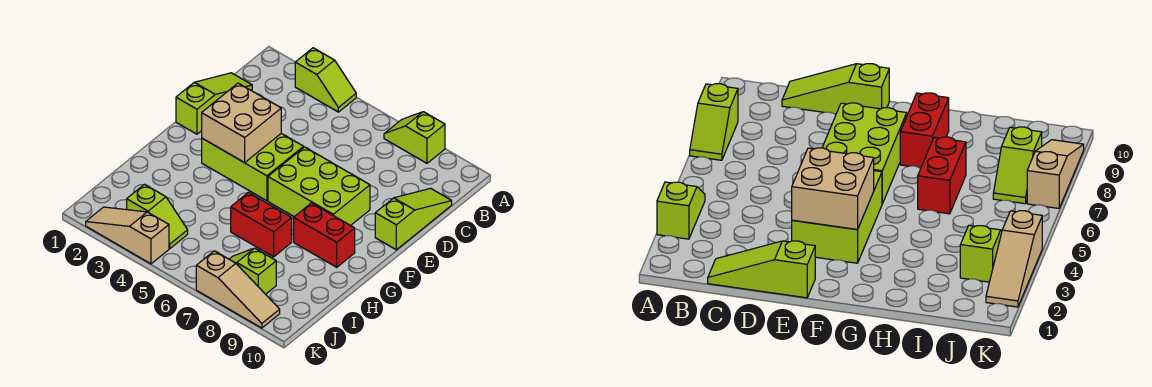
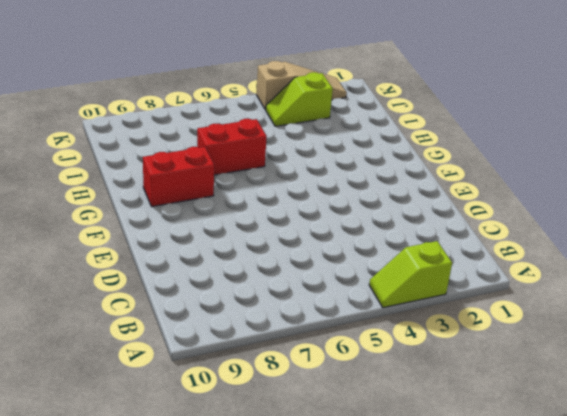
none -> lime 1x2 slope [384,112,445,163]
none -> lime 1x3 slope [176,73,252,134]
none -> lime 1x3 slope [375,188,452,250]

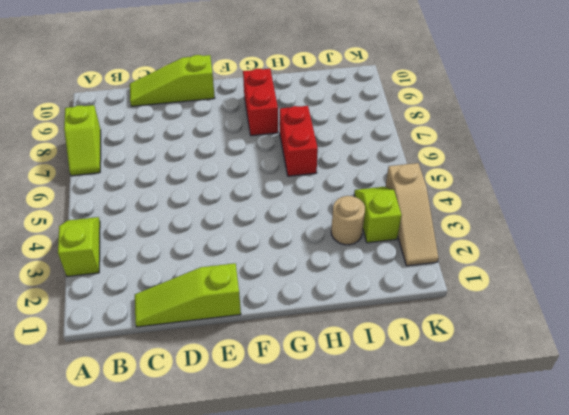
tan 1x1 round brick [331,196,365,245] -> none
none -> lime 2x3 brick [202,134,304,201]
none -> lime 2x3 brick [268,147,370,226]
none -> lime 1x2 slope [229,248,276,294]

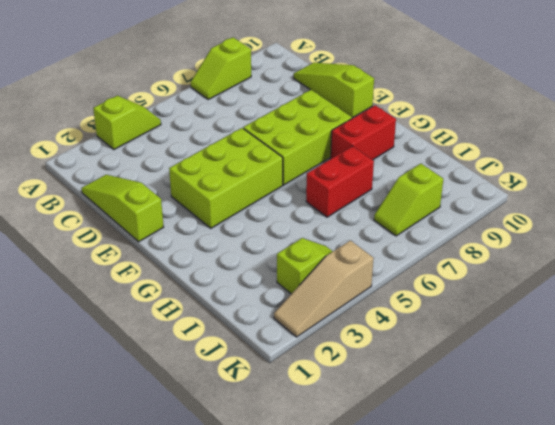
none -> tan 1x3 slope [196,251,280,328]
none -> tan 2x2 brick [202,83,281,163]

